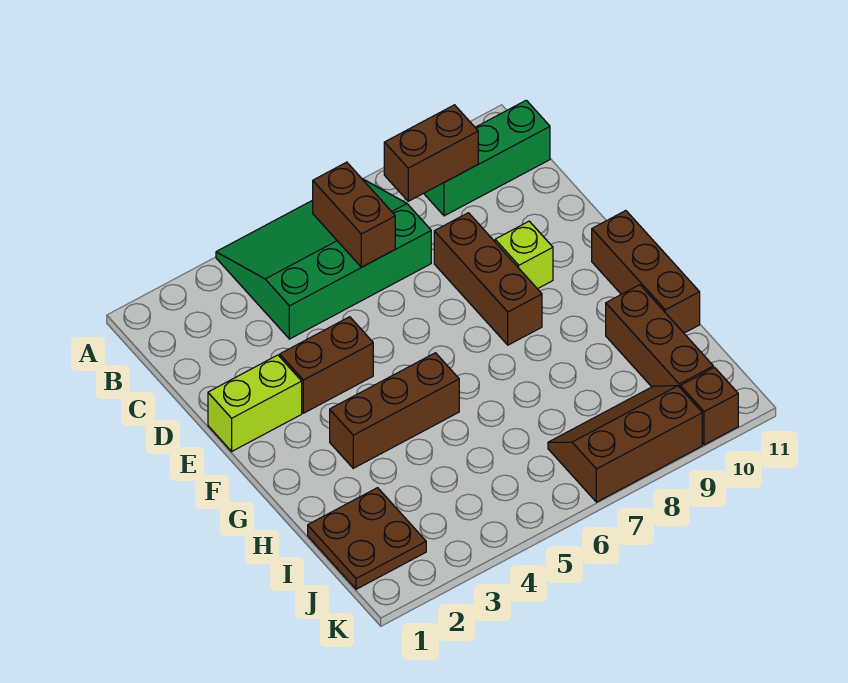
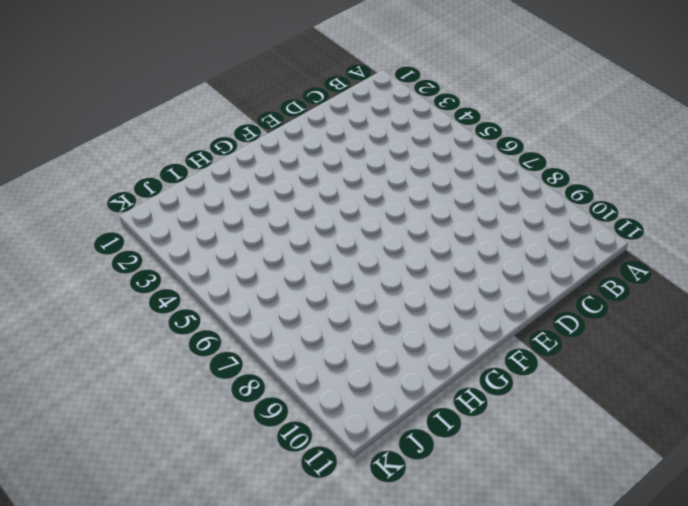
none -> green 3x4 slope [216,179,431,339]
none -> green 1x3 brick [424,100,550,216]
none -> brown 1x3 brick [434,213,542,345]

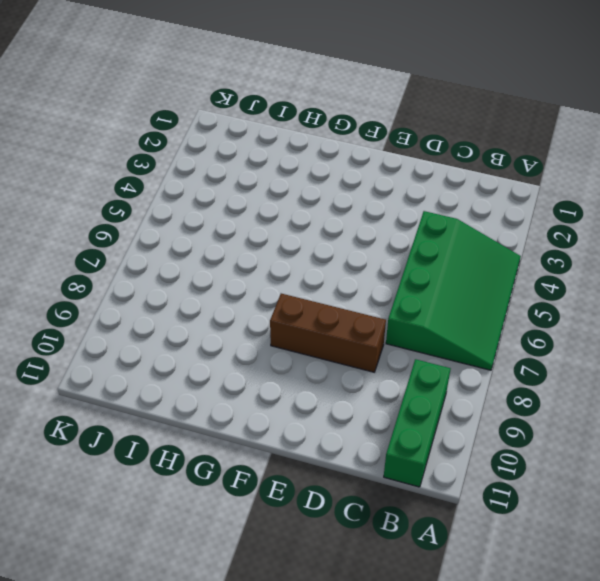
none -> lime 1x2 brick [208,355,302,451]
none -> brown 1x2 brick [280,317,373,413]
none -> lime 1x1 brick [495,221,553,289]

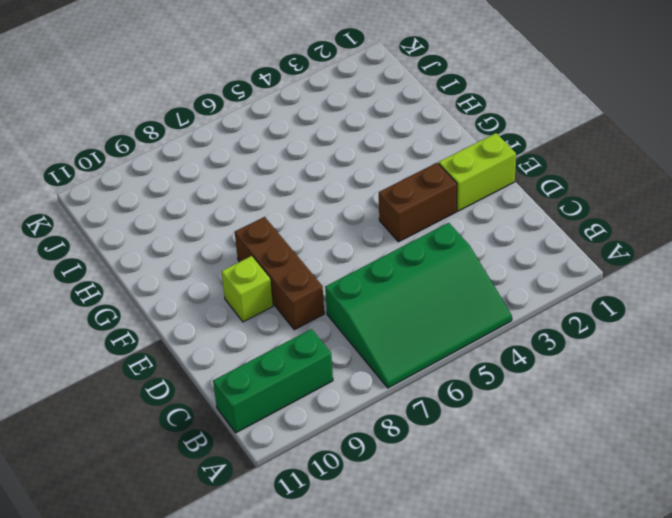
none -> brown 1x3 brick [592,211,700,333]
none -> brown 1x3 brick [330,353,459,468]
none -> brown 1x3 brick [606,285,713,387]

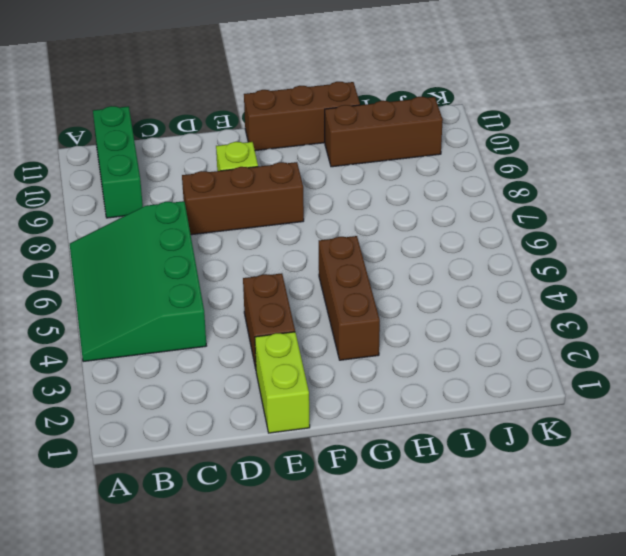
none -> brown 2x2 plate [308,488,426,589]
none -> brown 2x3 slope [548,386,702,502]
none -> brown 1x1 brick [680,368,738,445]

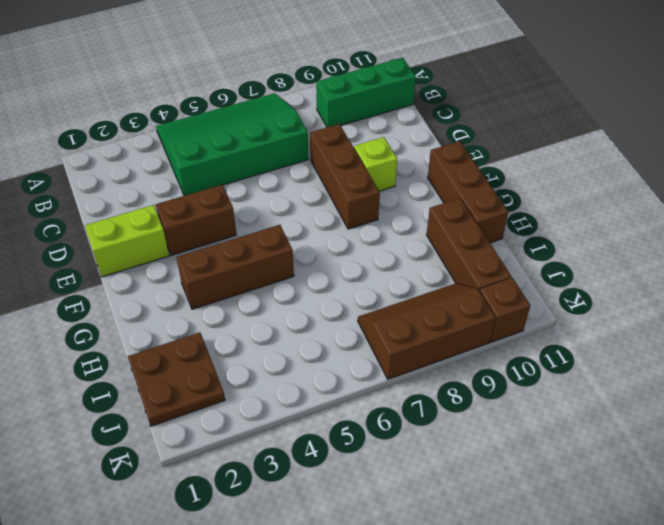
none -> brown 1x2 brick [313,162,395,267]
none -> brown 1x2 brick [384,105,478,201]

